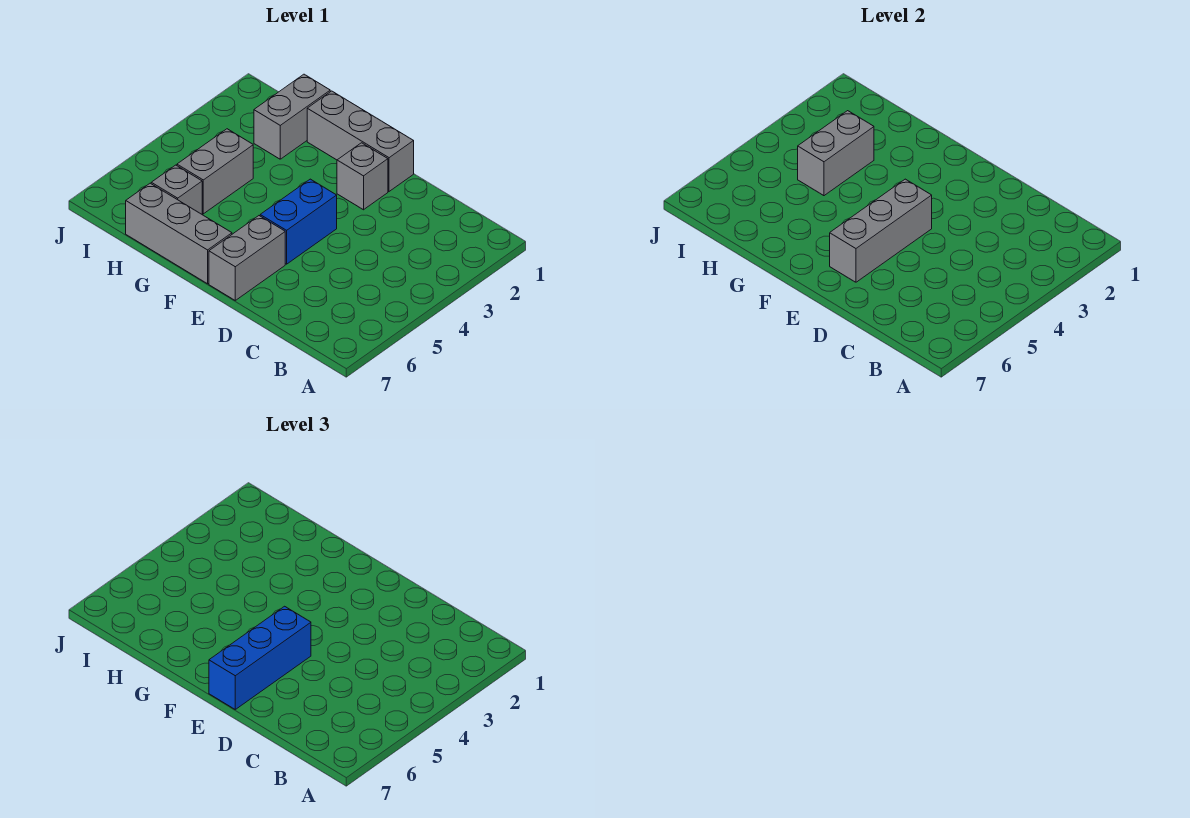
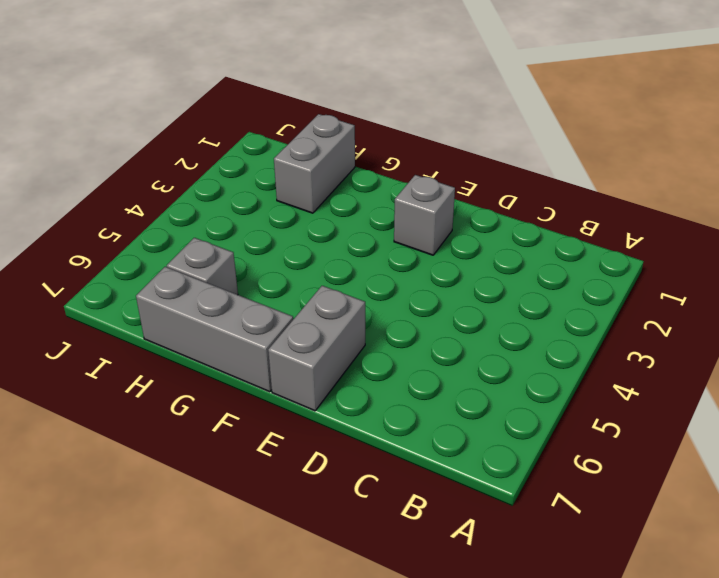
none -> grey 1x3 brick [307,91,414,191]
none -> blue 1x2 brick [260,179,337,264]

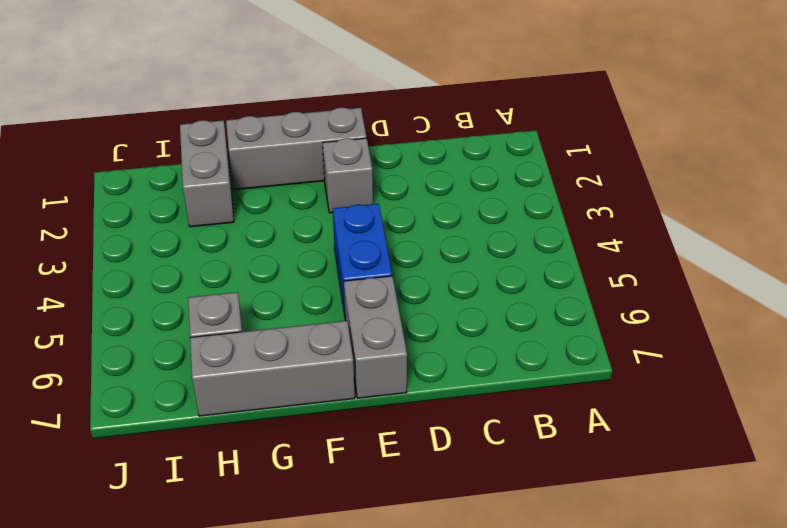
none -> grey 1x2 brick [177,129,253,214]
none -> grey 1x3 brick [830,179,932,282]

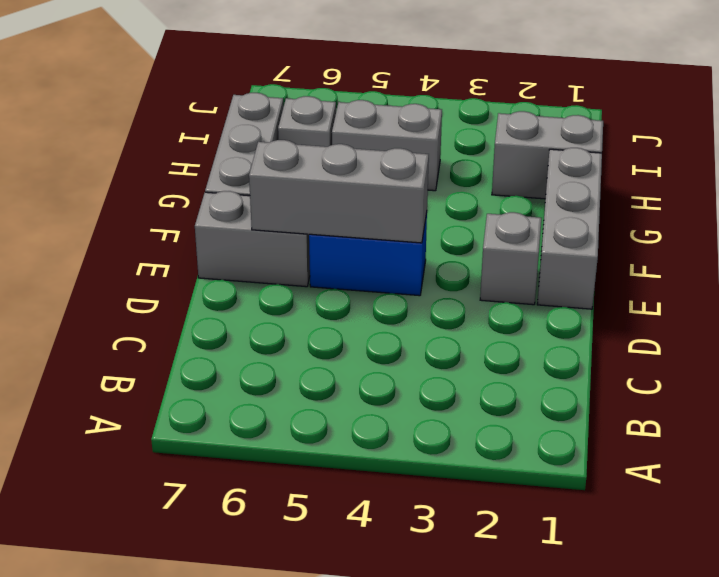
none -> grey 1x2 brick [798,111,874,196]
none -> blue 1x3 brick [209,606,311,709]

